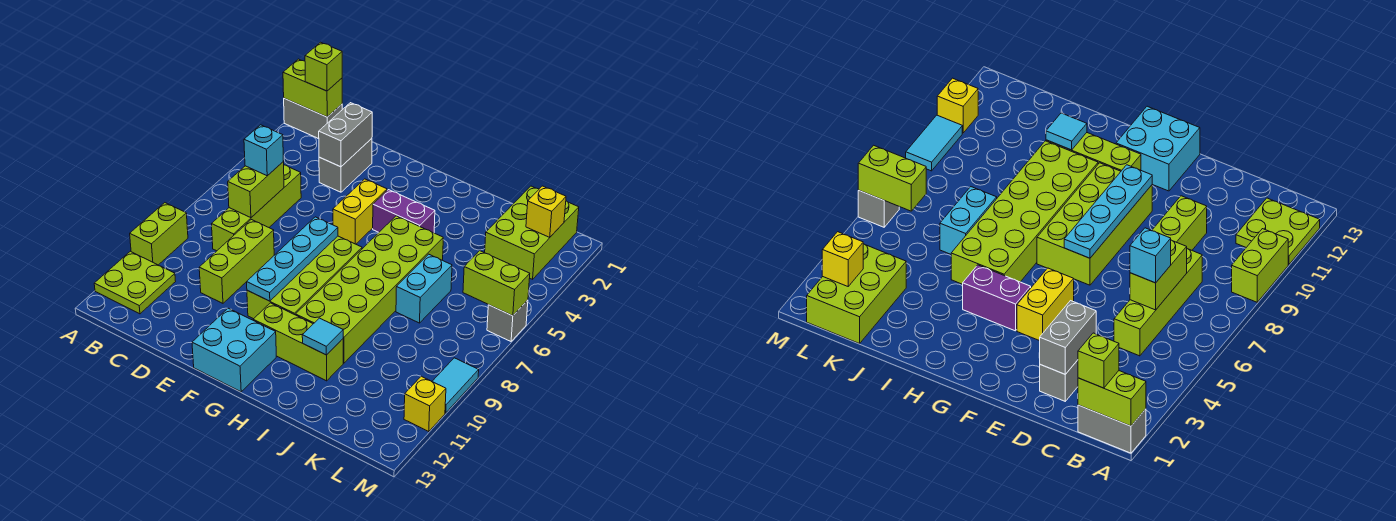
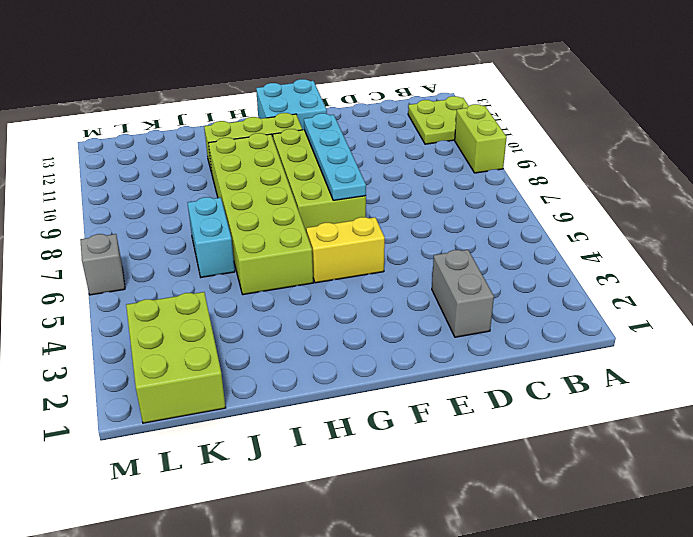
yellow 1x2 brick [306,217,385,283] -> yellow 1x2 brick turned to [333,179,387,244]
none -> grey 1x2 brick [284,98,342,139]
none -> lime 1x4 brick [212,165,301,251]
none -> lime 1x3 brick [199,220,274,303]

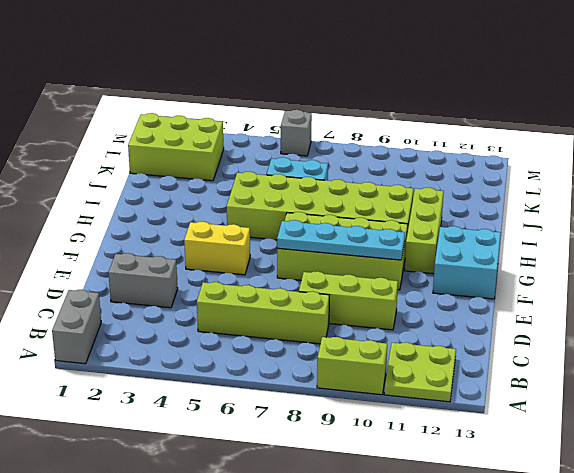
none -> purple 1x2 brick [373,190,435,233]
none -> cyan 1x2 tile [432,358,479,413]
none -> yellow 1x1 brick [404,376,446,432]

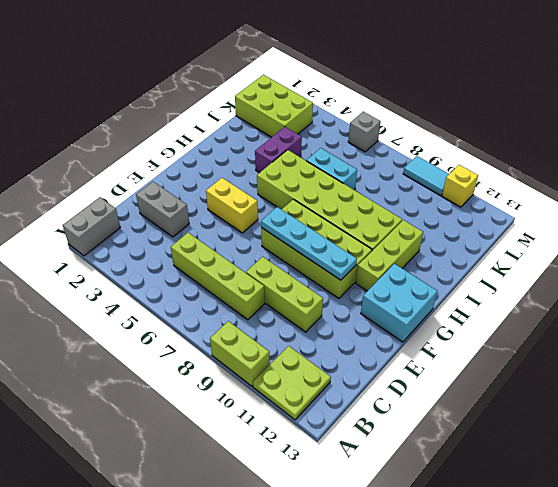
purple 1x2 brick [255,127,302,173] -> purple 1x2 brick moved to [373,190,435,233]
none -> lime 1x2 brick [283,59,342,117]
none -> lime 1x2 brick [228,162,284,218]
none -> grey 1x2 brick [319,103,372,167]

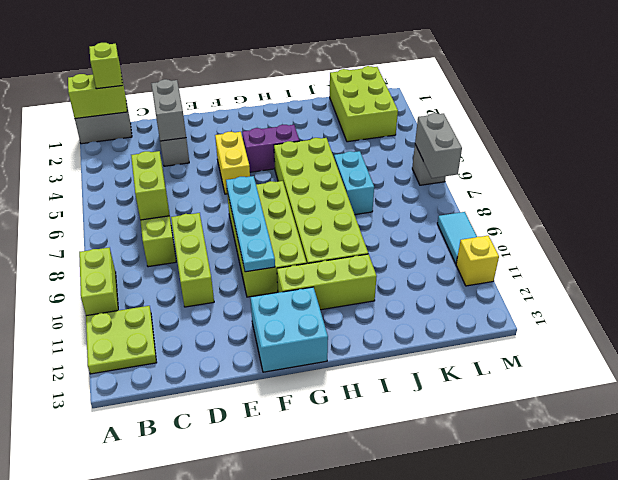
grey 1x2 brick [415,113,462,178] -> lime 1x2 brick [463,251,530,316]
none -> cyan 1x1 tile [302,318,343,355]
none -> yellow 1x1 brick [526,186,566,237]
none -> cyan 1x1 brick [244,125,283,176]

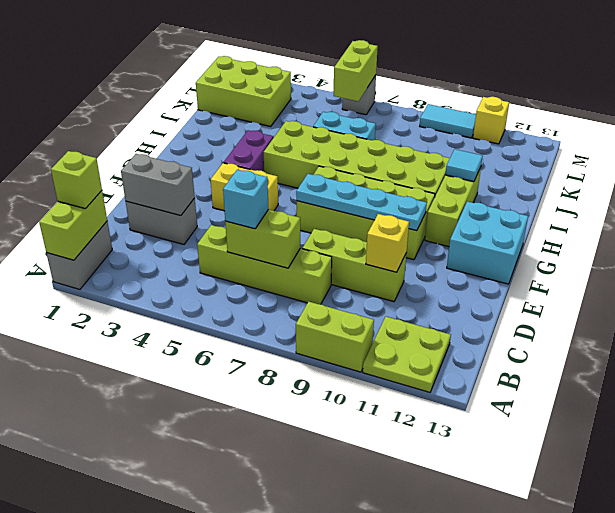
yellow 1x1 brick [366,214,409,272] -> yellow 1x1 brick moved to [526,186,566,237]

